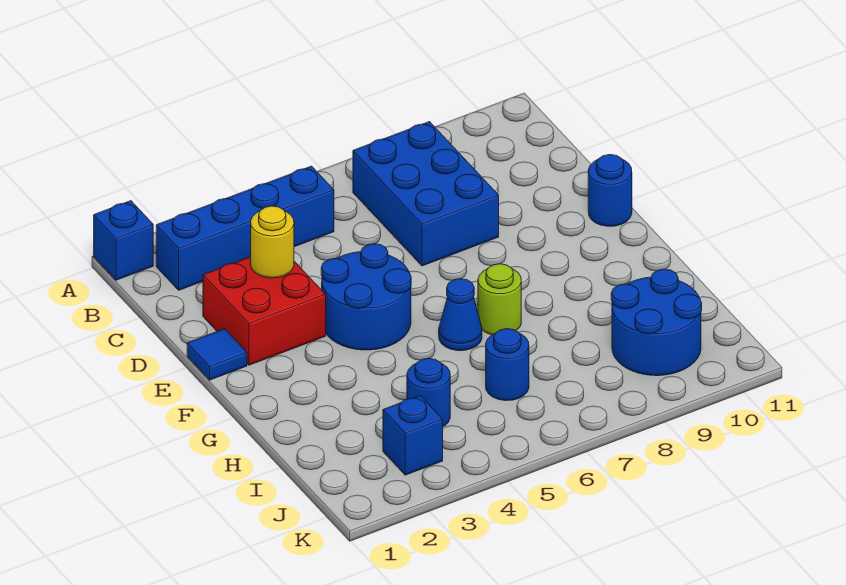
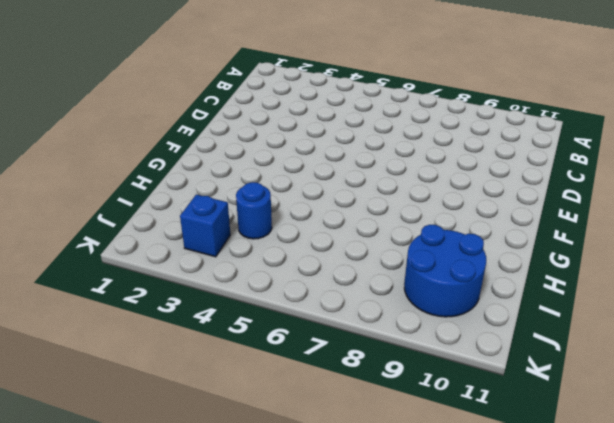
none -> blue 1x1 brick [94,201,153,280]
none -> blue 1x4 brick [156,166,334,290]
none -> blue 2x3 brick [353,122,499,266]

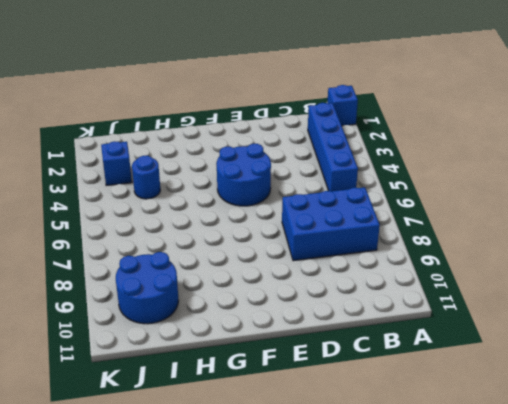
none -> red 2x2 brick [203,257,326,365]
none -> blue 1x1 tile [187,329,247,380]
none -> blue 1x1 round brick [588,155,632,226]

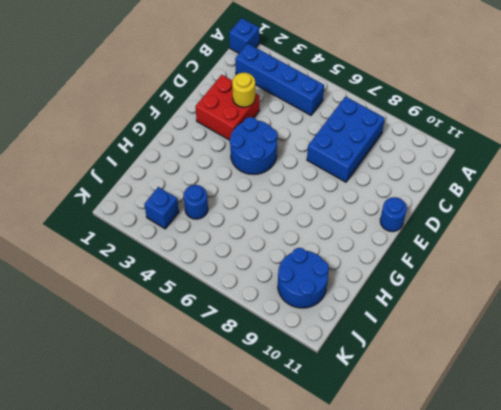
none -> blue 1x1 tile [187,329,247,380]
none -> blue 1x1 cone [439,279,482,351]
none -> lime 1x1 round brick [478,264,521,335]

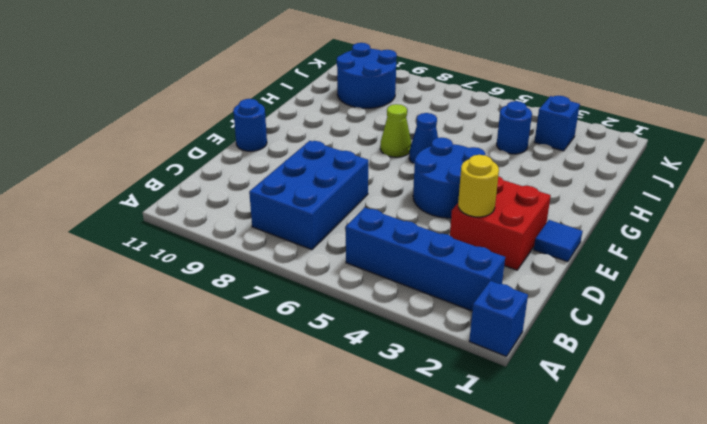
lime 1x1 cone [380,104,411,157] -> lime 1x1 round brick [478,264,521,335]
none -> blue 1x1 round brick [486,329,529,401]

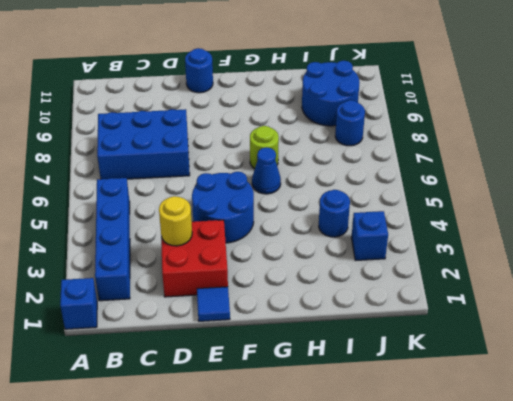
blue 1x1 round brick [335,100,365,146] -> blue 1x1 round brick moved to [486,329,529,401]

